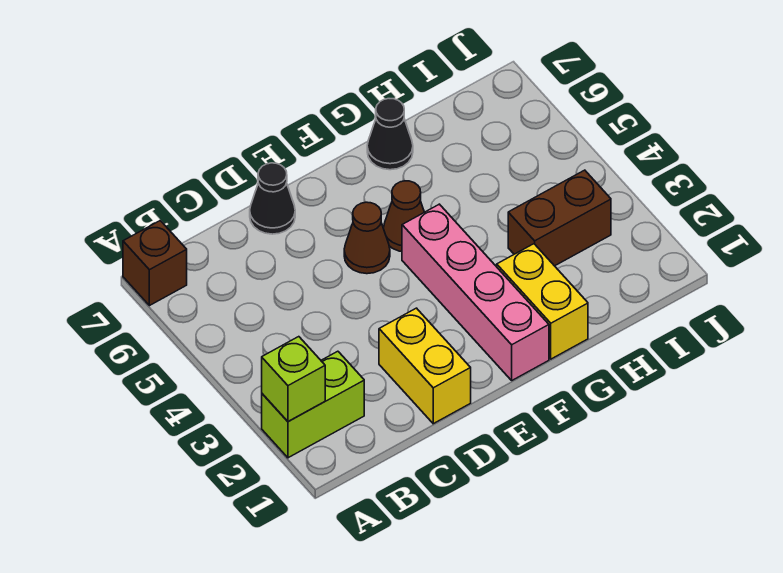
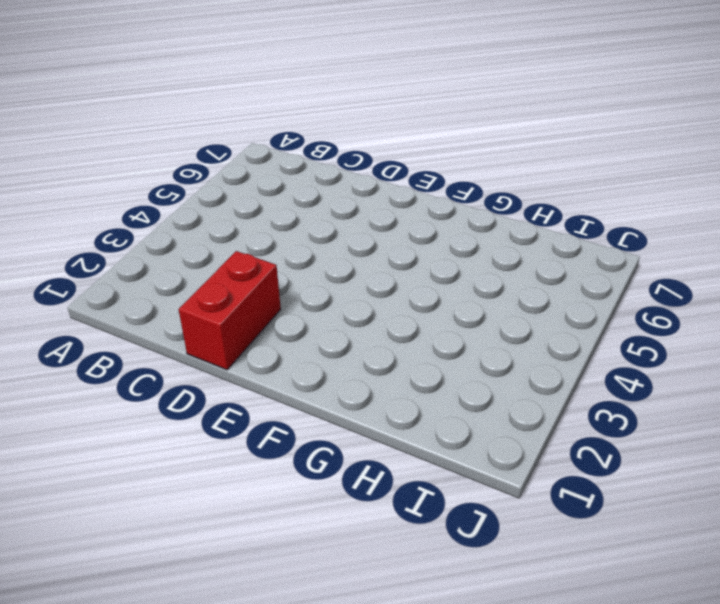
red 1x2 brick [179,251,281,370] -> yellow 1x2 brick [379,308,471,424]
none -> lime 1x2 brick [262,351,364,458]
none -> brown 1x1 brick [123,221,187,306]

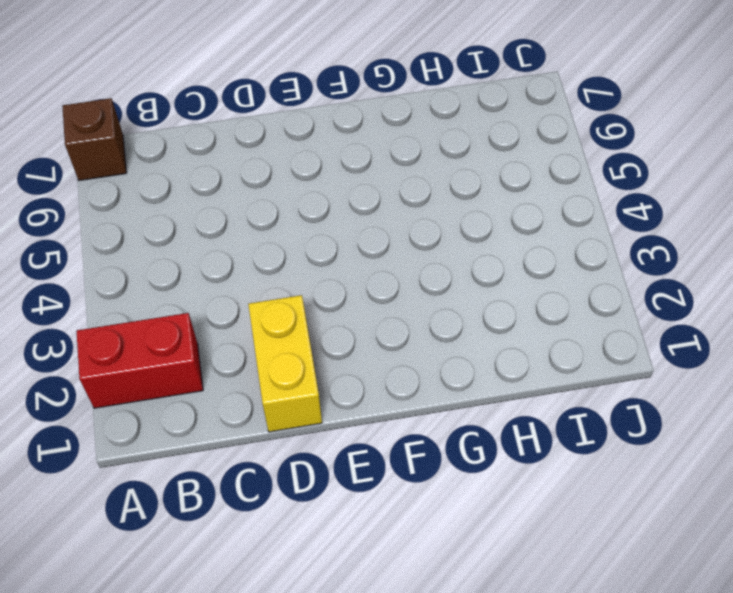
red 1x2 brick [77,313,203,408] -> lime 1x2 brick [262,351,364,458]
none -> black 1x1 cone [250,163,295,234]
none -> brown 1x1 cone [344,202,390,274]

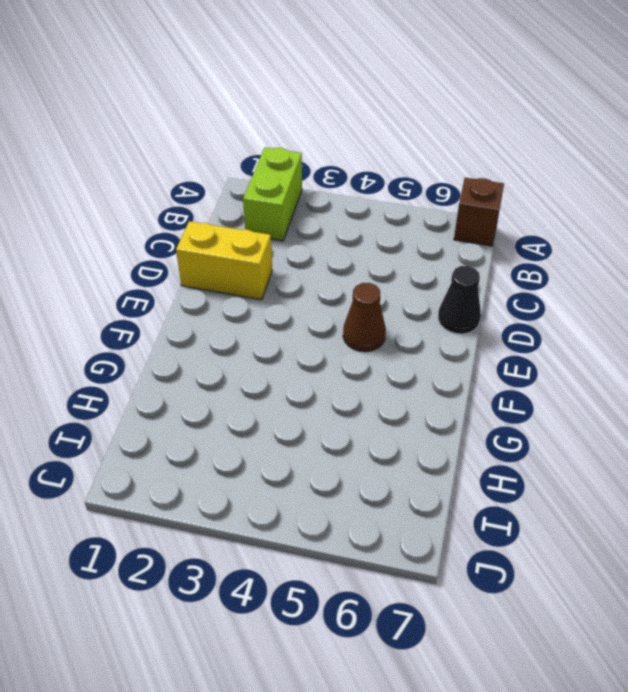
none -> pink 1x4 brick [402,204,549,380]
none -> brown 1x1 cone [383,181,424,251]

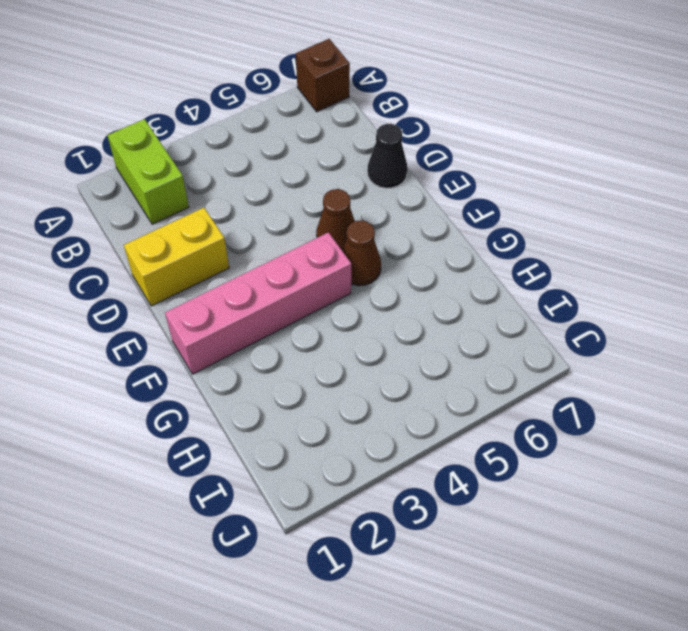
none -> yellow 1x2 brick [497,244,588,359]
none -> black 1x1 cone [367,99,413,170]

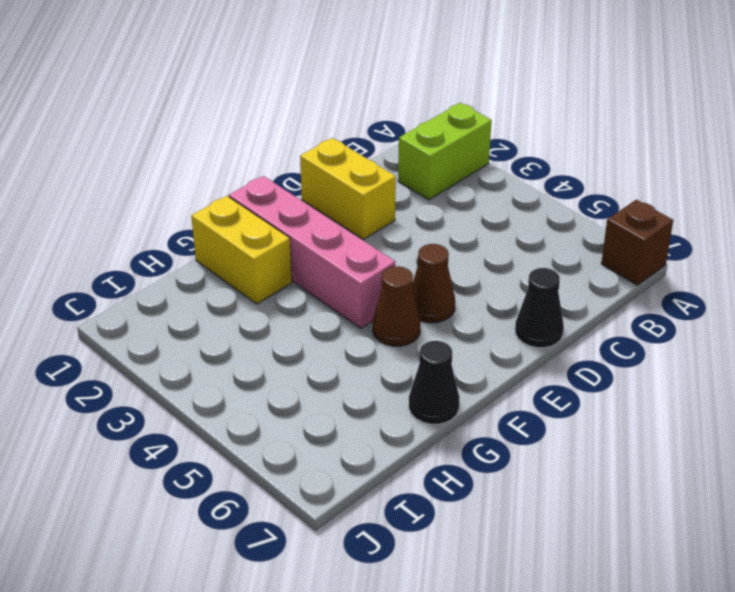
none -> brown 1x2 brick [508,170,611,266]
none -> lime 1x1 brick [262,337,325,422]

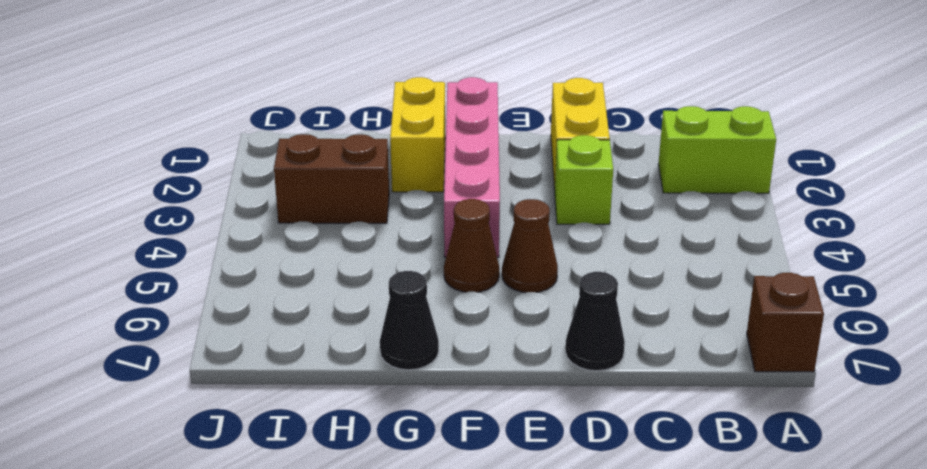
lime 1x1 brick [555,135,613,224] -> lime 1x1 brick moved to [262,337,325,422]

